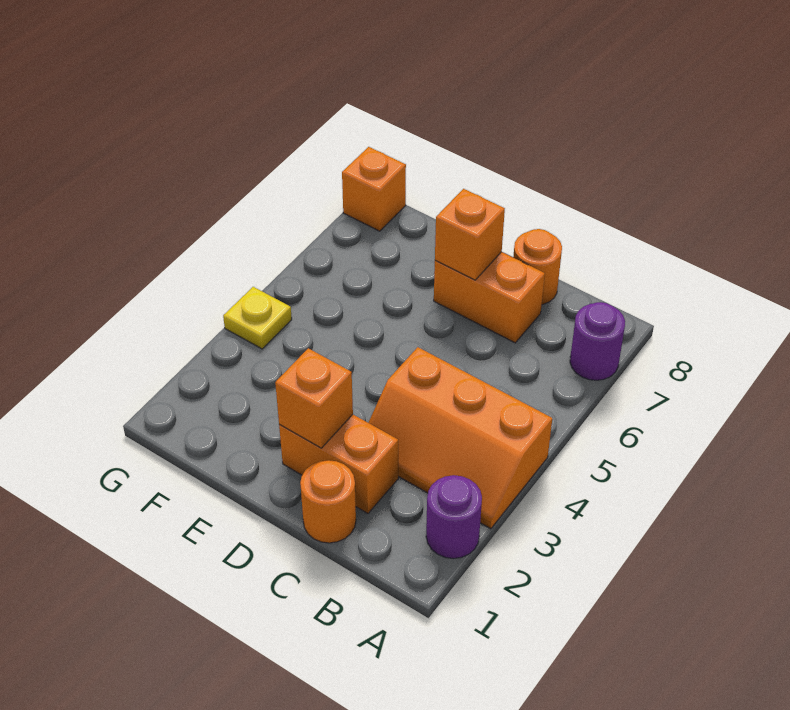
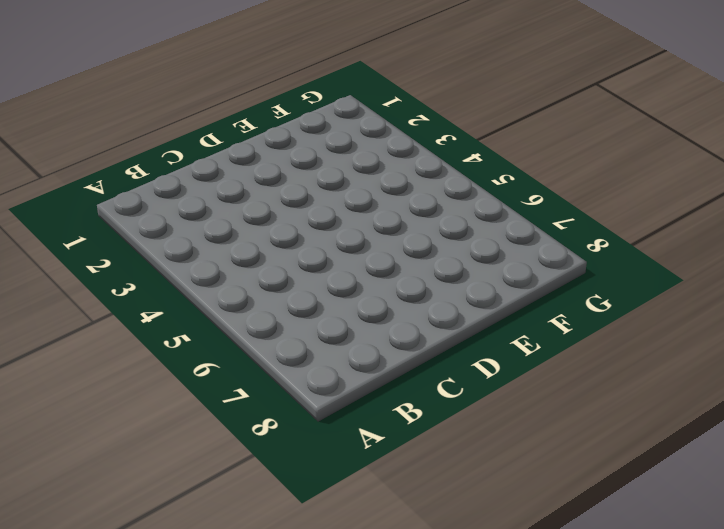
none -> purple 1x1 round brick [426,475,482,558]
none -> orange 2x3 slope [368,347,552,529]

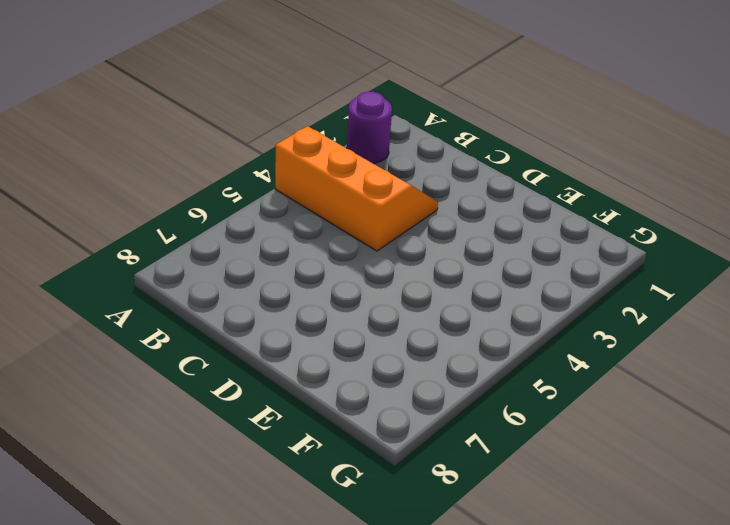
none -> purple 1x1 round brick [570,302,625,380]
none -> orange 1x1 round brick [300,460,356,543]

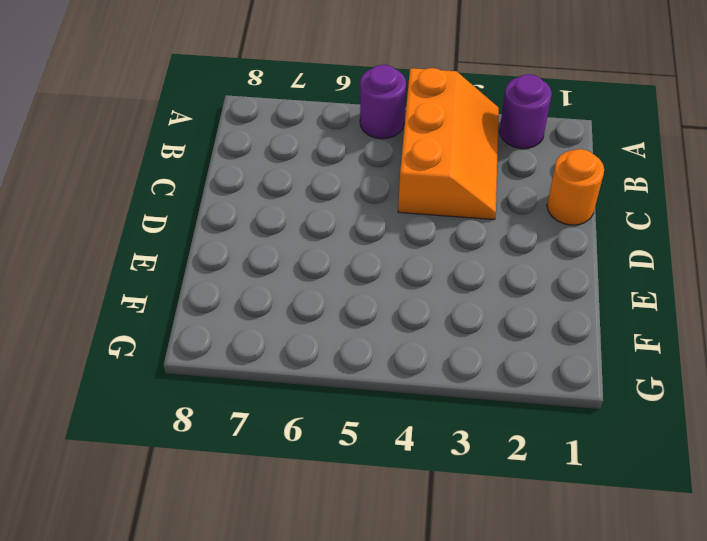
purple 1x1 round brick [360,65,406,139] -> purple 1x1 round brick moved to [570,302,625,380]
none -> orange 1x2 brick [279,414,398,513]
none -> orange 1x2 brick [434,252,545,343]

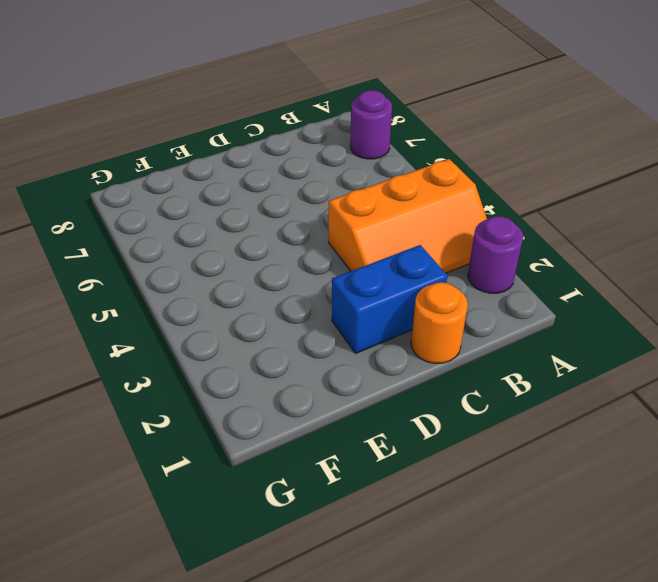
blue 1x2 brick [332,245,447,354] -> orange 1x2 brick [279,414,398,513]
none -> orange 1x2 brick [434,252,545,343]
none -> orange 1x1 round brick [513,229,562,305]

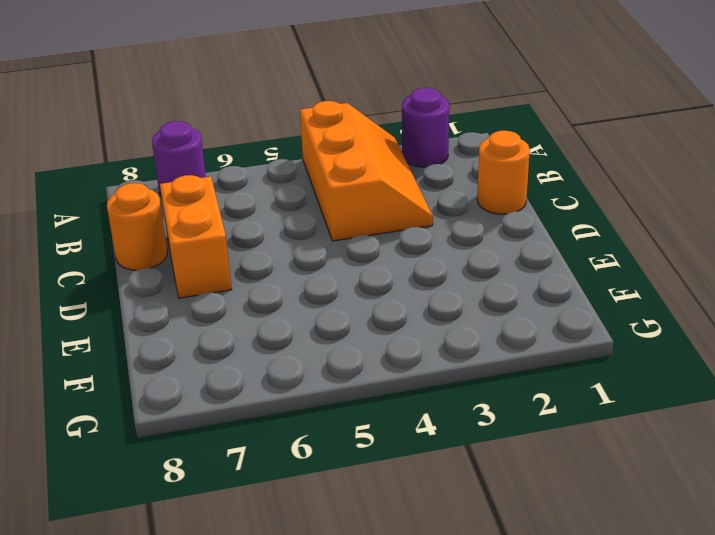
none -> orange 1x2 brick [279,414,398,513]
none -> yellow 1x1 plate [223,287,292,349]

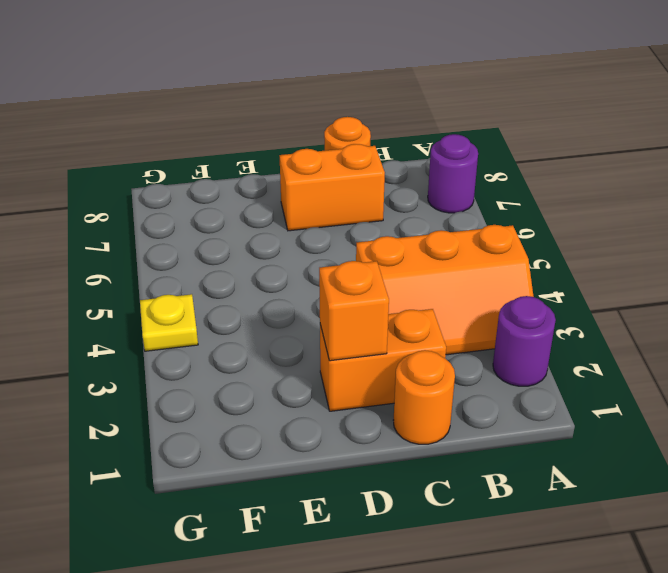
none -> orange 1x1 brick [342,147,406,231]
none -> orange 1x1 brick [435,189,505,280]

